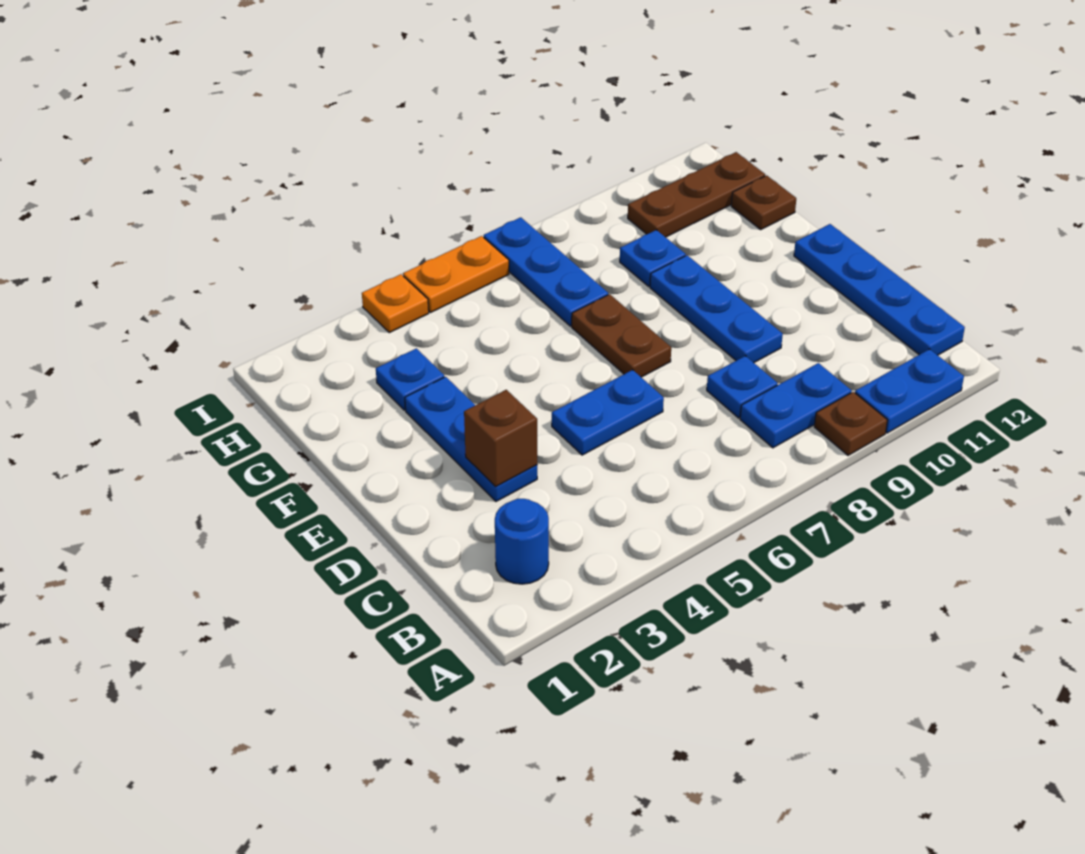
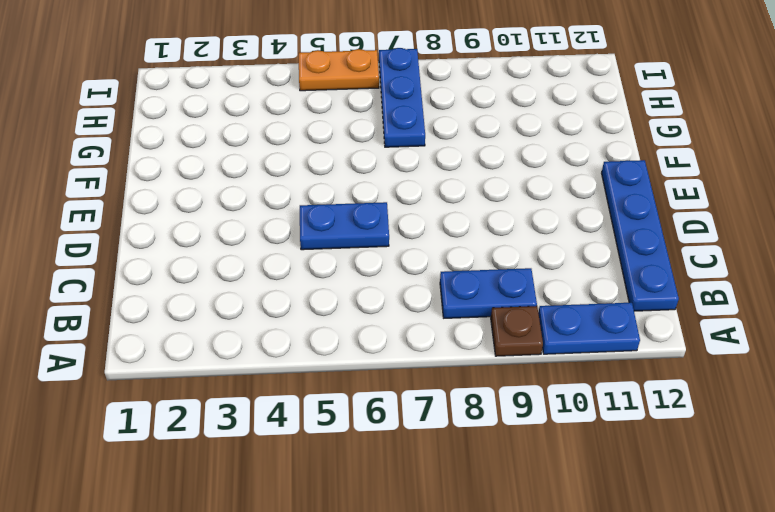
none -> blue 1x1 round brick [495,499,549,584]
none -> blue 1x1 plate [707,356,778,418]
none -> blue 1x3 plate [405,377,537,501]

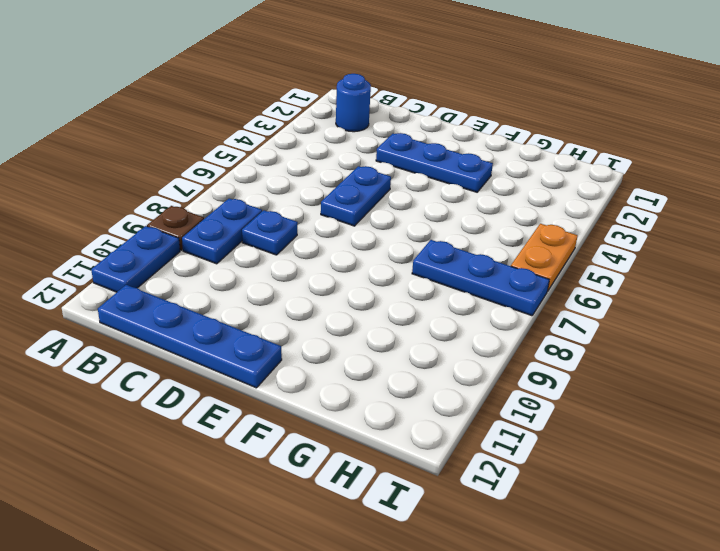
none -> blue 1x3 plate [650,255,783,363]
none -> brown 1x2 plate [572,294,671,377]
none -> blue 1x1 plate [376,348,444,410]

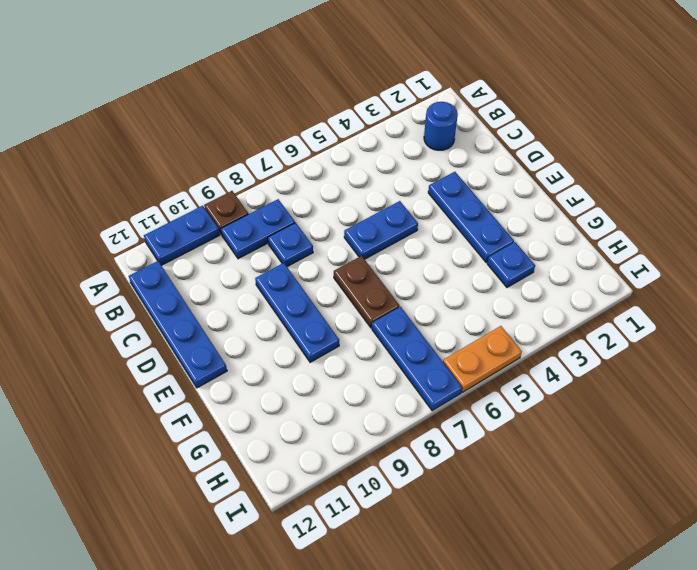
none -> blue 1x1 plate [620,230,686,286]
none -> brown 1x1 plate [731,175,796,229]
none -> brown 1x3 plate [628,152,765,237]

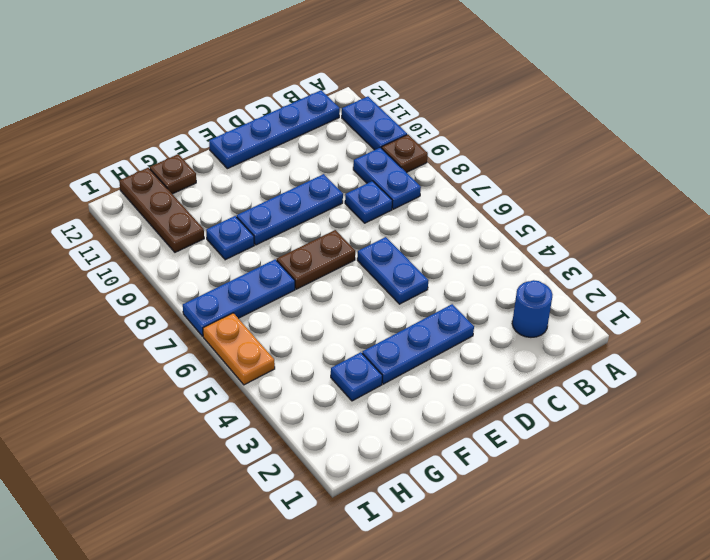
none -> orange 1x1 plate [362,274,429,333]
none -> brown 1x1 brick [464,390,537,487]

